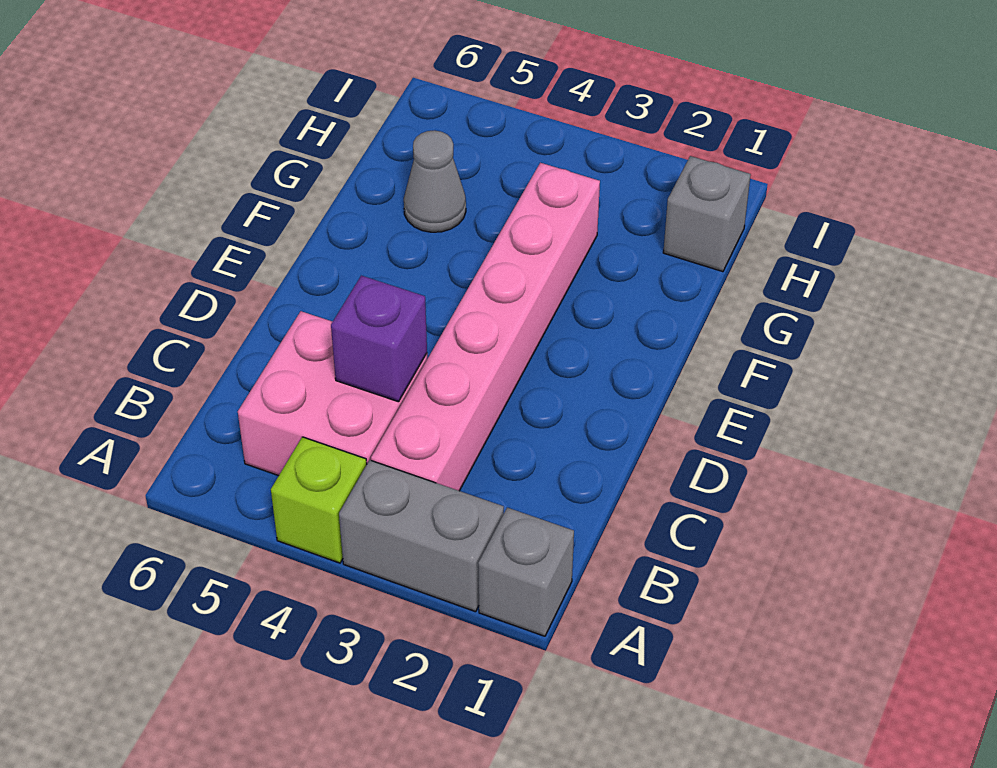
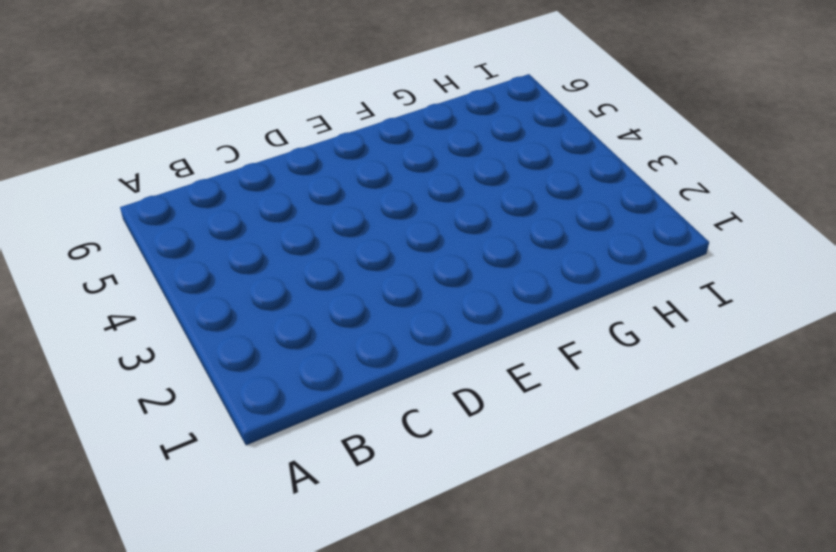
none -> grey 1x1 brick [478,508,574,636]
none -> grey 1x2 brick [339,460,504,612]

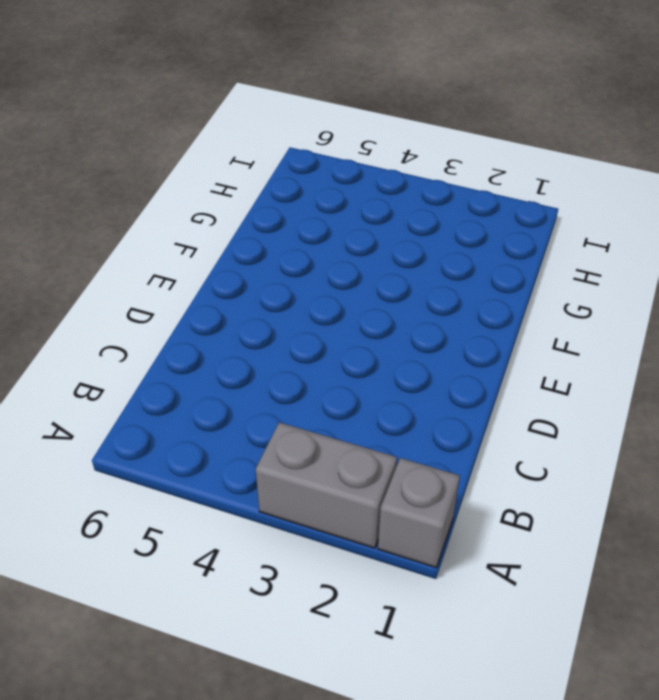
none -> lime 1x1 brick [271,437,367,563]
none -> pink 1x6 brick [371,163,600,491]

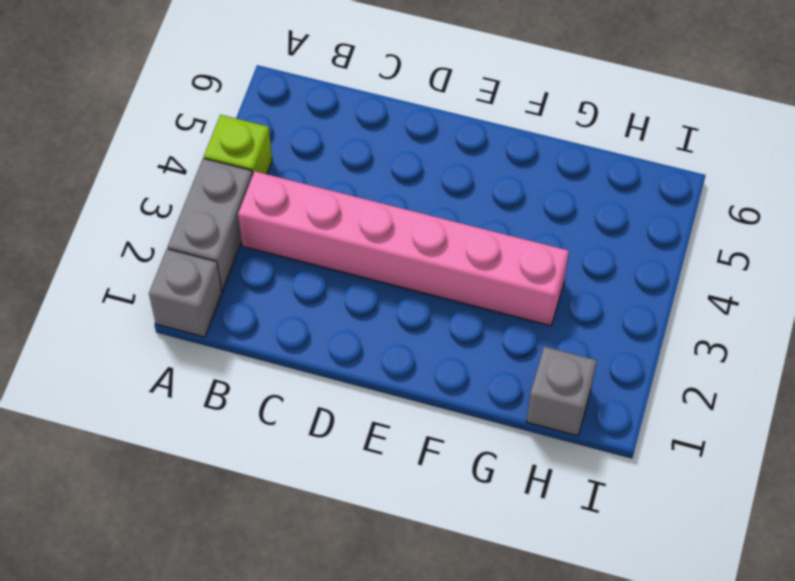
none -> pink 2x2 brick [238,311,427,476]
none -> grey 1x1 cone [404,130,466,232]

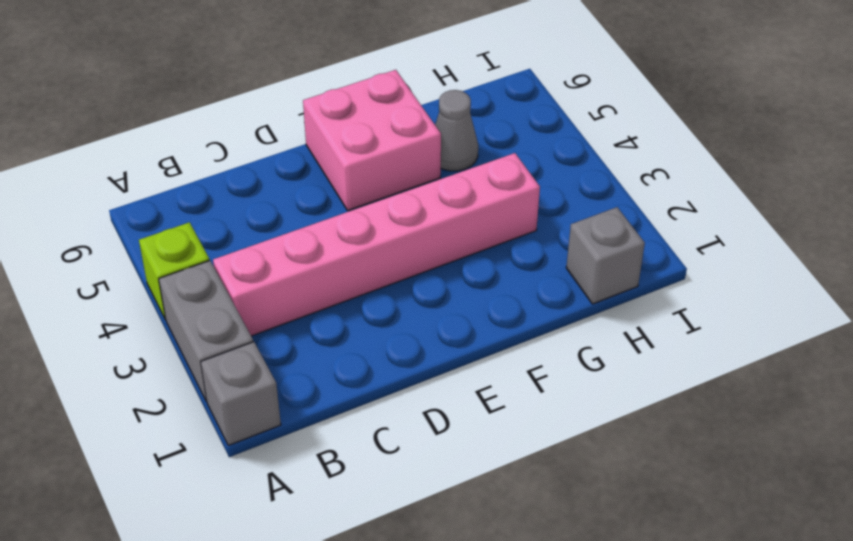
pink 2x2 brick [303,70,441,210] -> pink 2x2 brick moved to [238,311,427,476]
none -> purple 1x1 brick [331,276,427,402]

